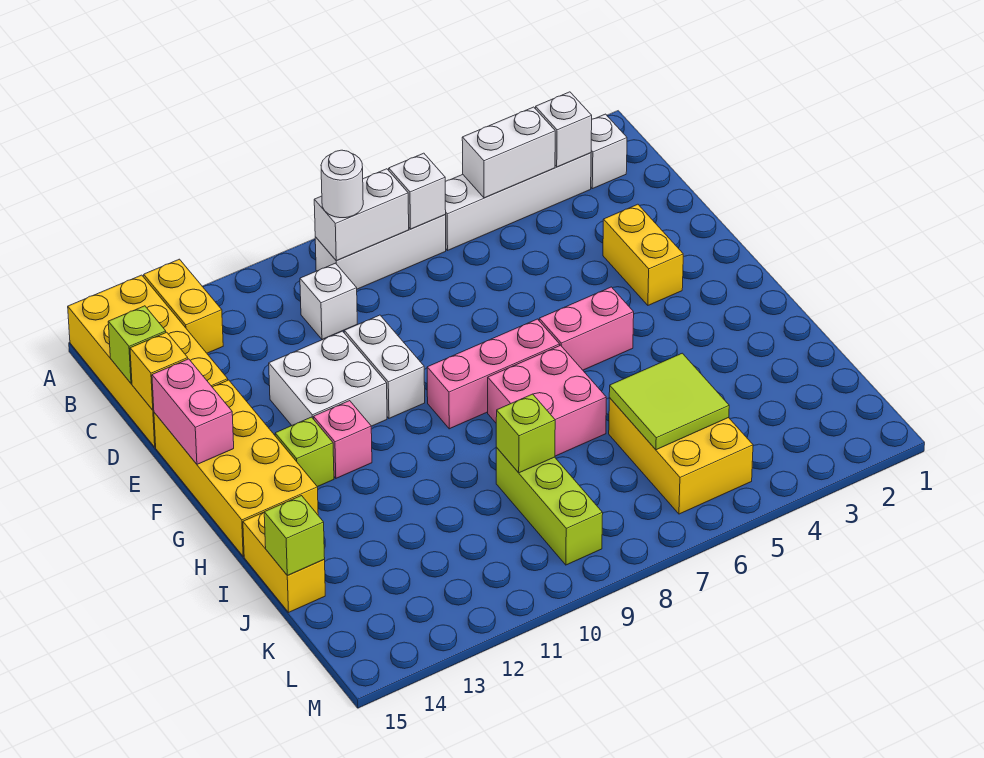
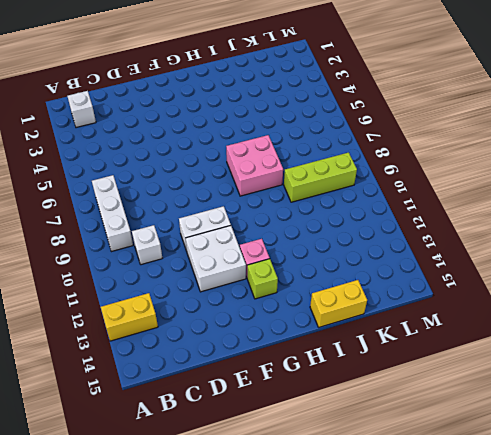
none -> yellow 2x4 brick [68,275,228,447]
none -> white 1x4 brick [445,153,591,250]
none -> yellow 1x2 brick [603,204,683,305]

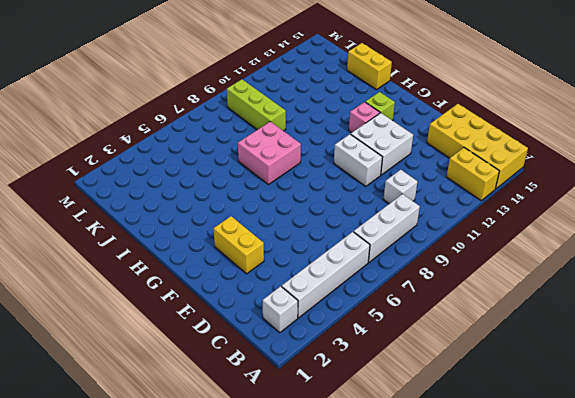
none -> yellow 2x4 brick [154,380,318,556]
none -> pink 1x2 brick [539,287,634,370]
none -> pink 1x3 brick [427,319,560,429]

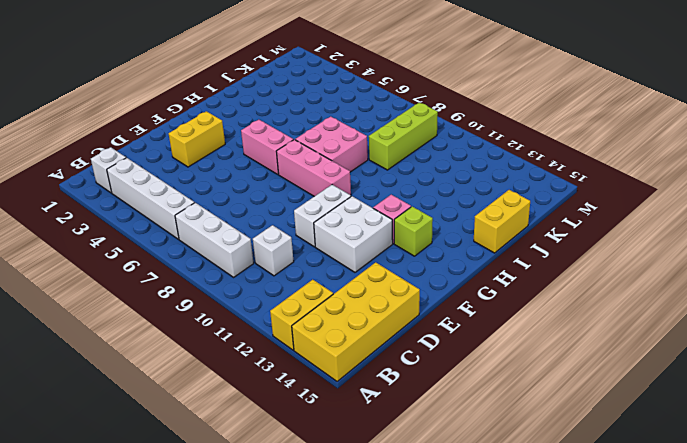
none -> yellow 2x4 brick [154,380,318,556]
none -> yellow 2x3 brick [609,398,753,514]
none -> white 1x1 brick [536,92,592,167]

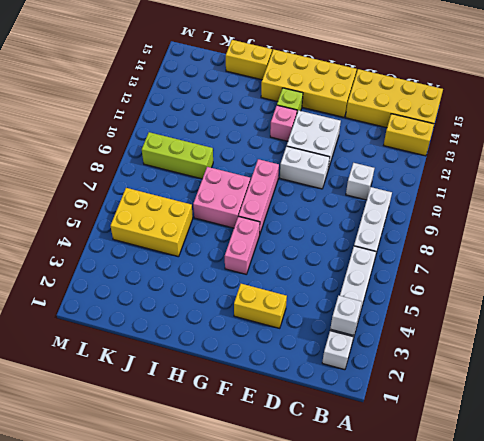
none -> white 1x2 brick [462,107,555,198]
none -> white 1x1 brick [389,153,446,229]
none -> white 1x2 brick [314,169,409,261]

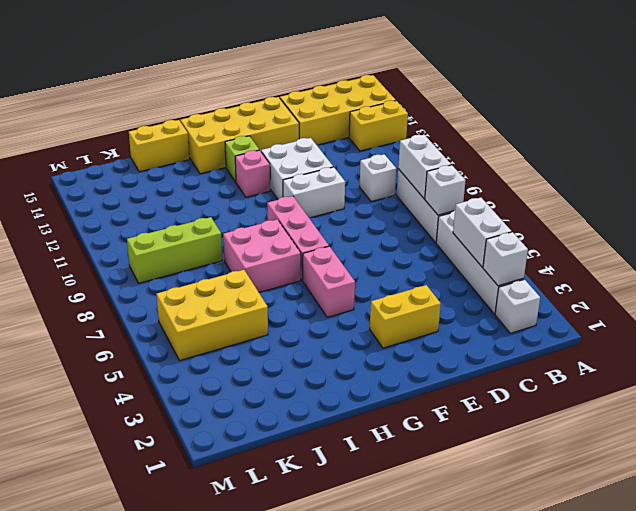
none -> lime 1x1 brick [108,306,166,383]
none -> yellow 1x1 brick [130,332,188,410]
none -> pink 1x2 brick [152,359,234,464]

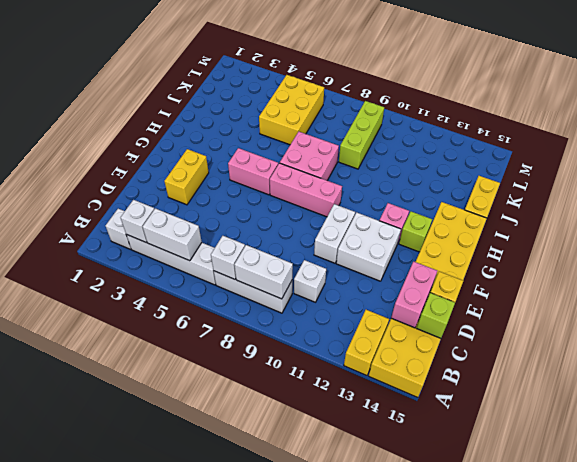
pink 1x2 brick [391,262,437,328] -> pink 1x2 brick moved to [152,359,234,464]
none -> lime 2x2 tile [609,353,729,450]
none -> lime 1x1 brick [496,394,555,473]
none -> lime 1x1 brick [264,496,325,576]

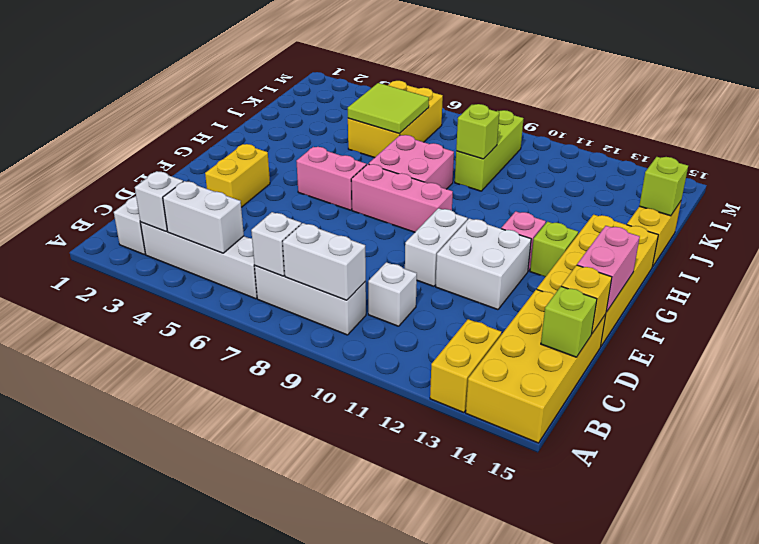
none -> white 1x1 round brick [321,150,363,218]

